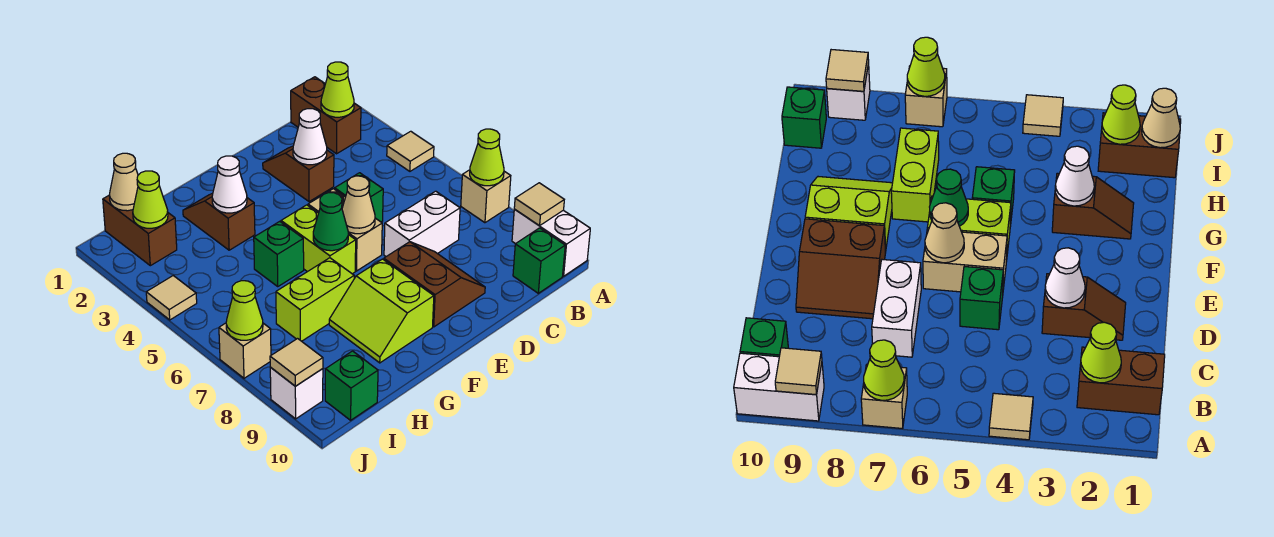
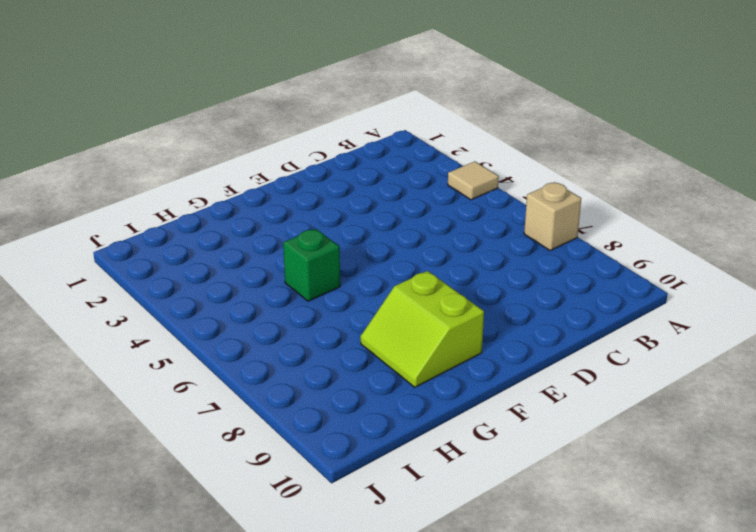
none -> white 1x2 brick [512,209,590,276]
none -> brown 1x2 brick [291,77,361,154]
none -> green 1x1 brick [513,228,565,293]
none -> white 1x2 brick [384,191,460,256]

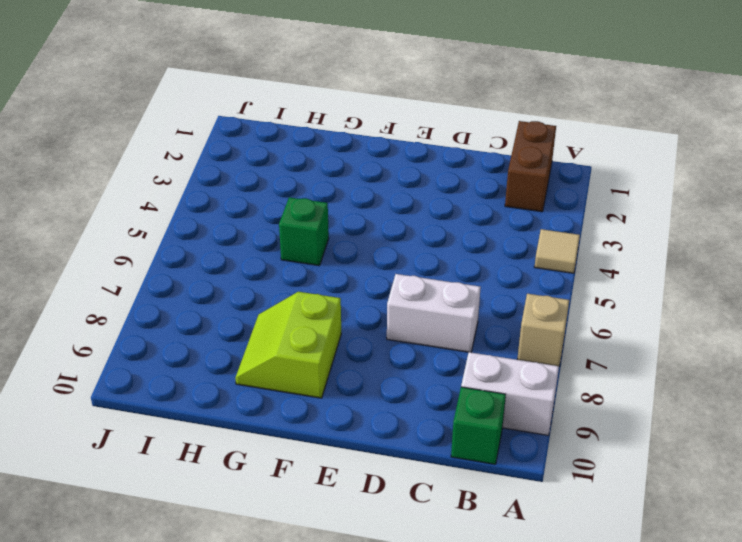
white 1x2 brick [461,352,559,435] -> white 1x2 brick turned to [512,209,590,276]
none -> brown 1x2 slope [263,146,334,202]
none -> green 1x1 brick [335,173,383,222]
none -> brown 2x2 slope [384,242,485,327]
none -> tan 1x2 brick [308,189,382,271]

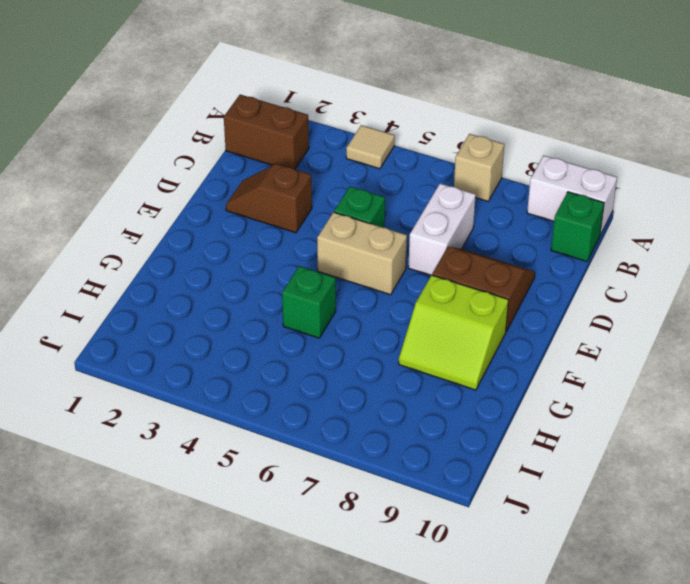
none -> lime 1x2 brick [281,205,356,274]
none -> brown 1x2 slope [183,194,255,250]
none -> lime 1x2 brick [276,258,354,341]
none -> brown 1x2 brick [103,196,177,266]

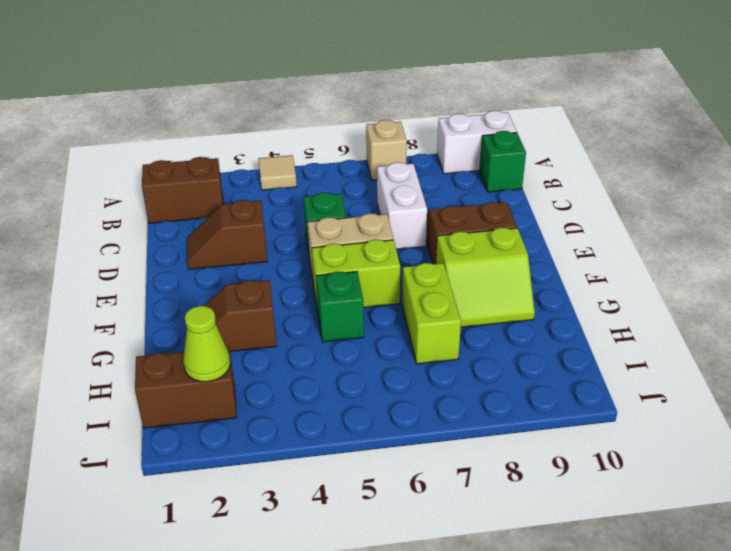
none -> green 1x1 brick [325,351,378,420]
none -> tan 1x1 tile [146,276,197,320]
none -> tan 1x1 brick [219,323,271,378]
none -> white 1x1 brick [270,367,323,419]

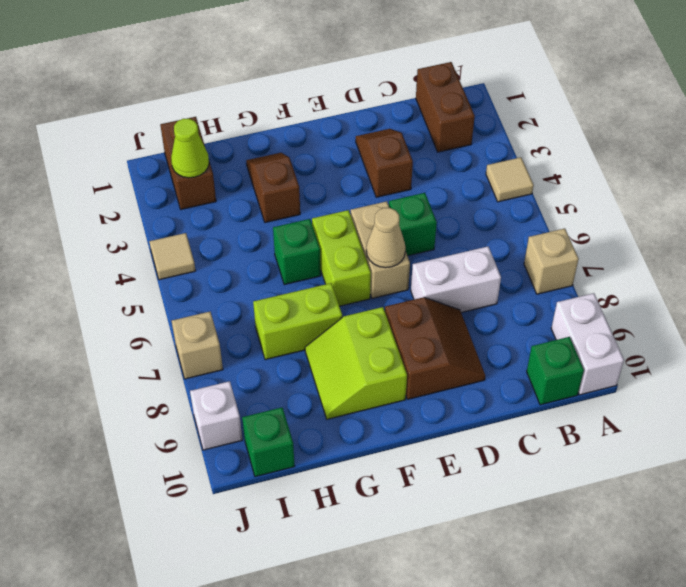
none -> lime 1x1 cone [470,129,504,186]
none -> tan 1x1 tile [514,183,564,226]
none -> lime 1x1 cone [321,62,354,117]
none -> white 1x1 cone [293,109,327,165]

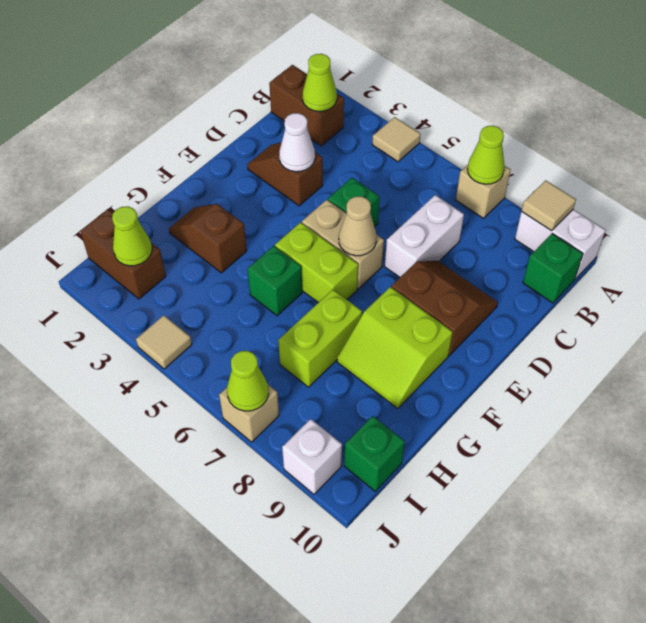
none -> green 1x1 cone [313,193,348,251]
none -> white 1x1 cone [212,156,247,213]
none -> tan 1x1 cone [109,153,138,211]
none -> tan 1x1 tile [270,339,323,386]

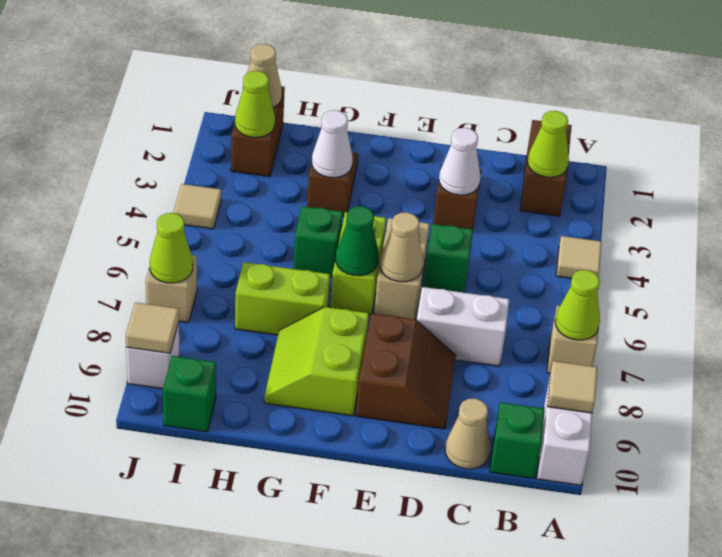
tan 1x1 cone [445,399,491,469] -> none

